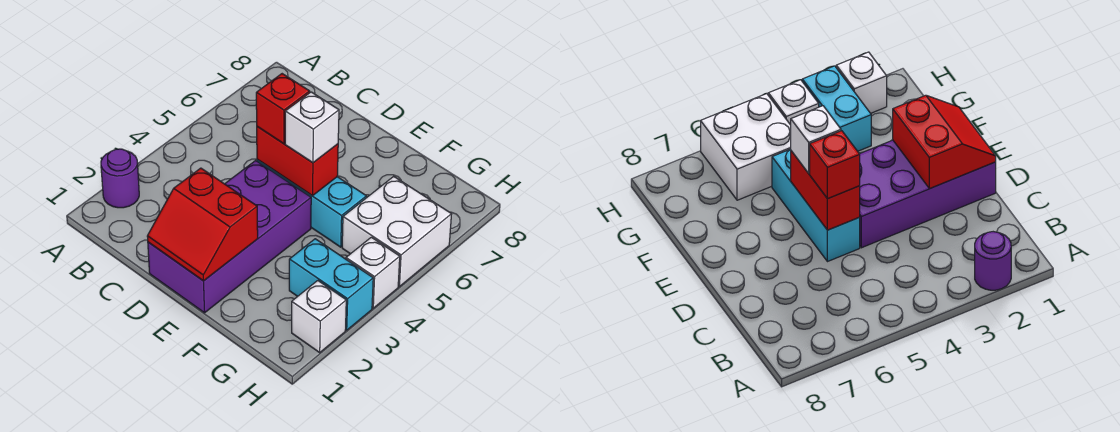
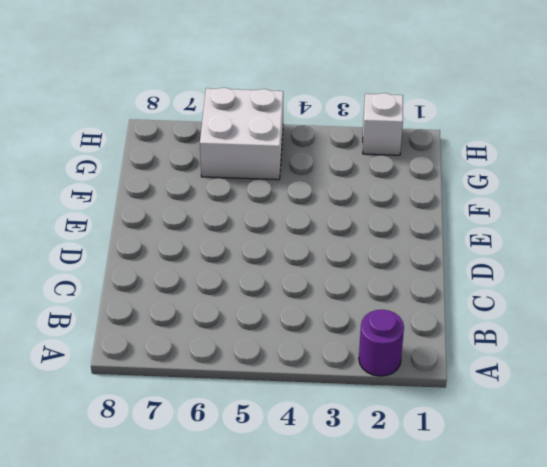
none -> purple 2x4 brick [148,160,311,313]
none -> cyan 1x3 brick [257,160,366,247]

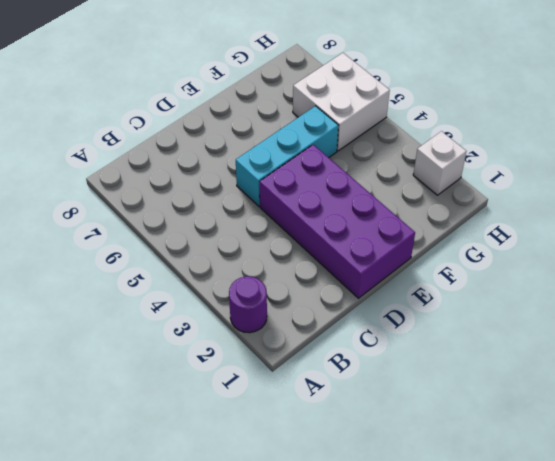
none -> cyan 1x2 brick [289,239,373,330]
none -> white 1x1 brick [346,237,400,308]

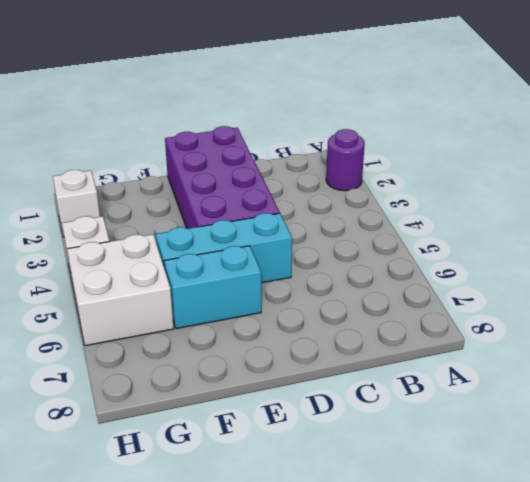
cyan 1x2 brick [164,246,261,329] -> cyan 1x2 brick moved to [289,239,373,330]
none -> red 2x2 slope [147,168,258,281]
none -> red 1x2 brick [257,127,338,196]

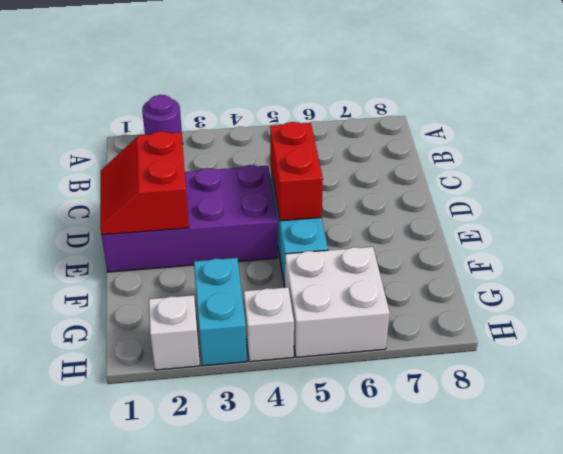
none -> red 1x1 brick [256,74,310,144]
none -> white 1x1 brick [285,92,339,163]

